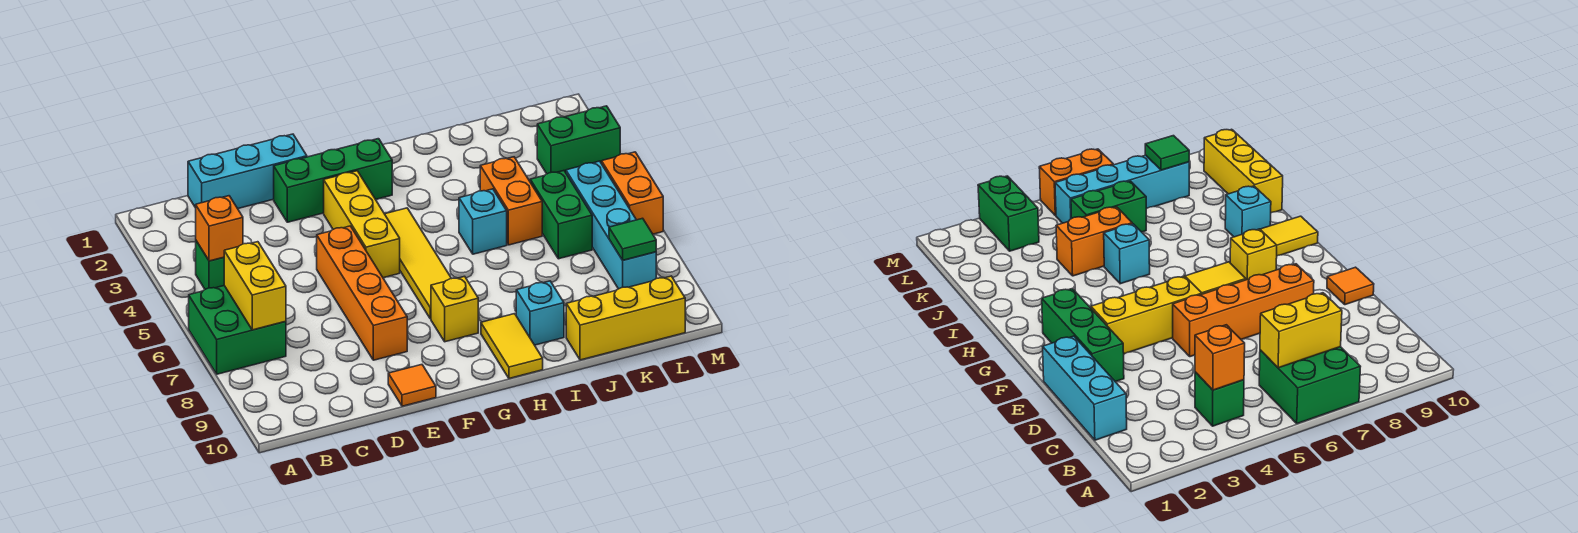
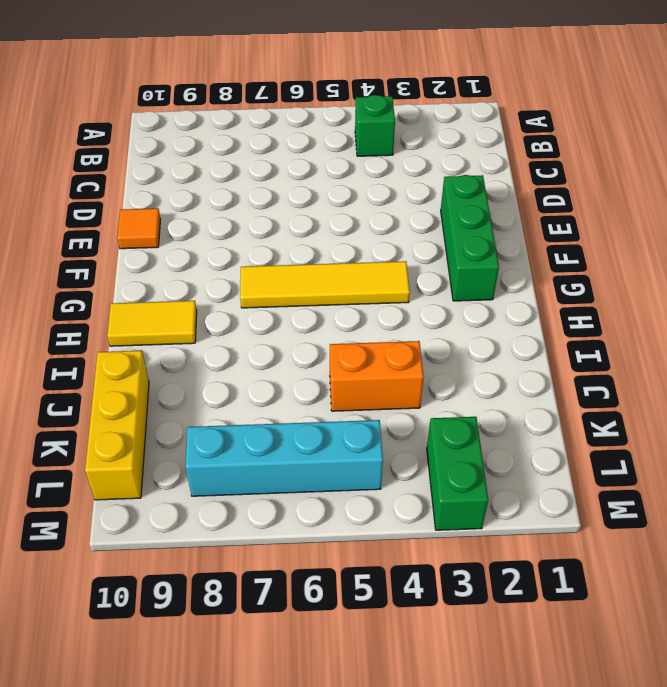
none -> green 2x2 brick [189,286,286,374]
none -> cyan 1x3 brick [188,134,307,209]
none -> orange 1x4 brick [317,226,407,360]

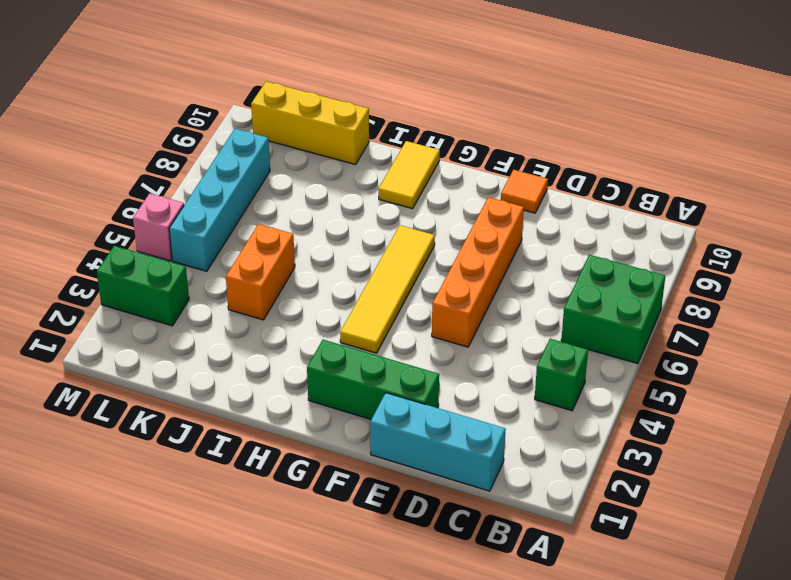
pink 1x1 brick [133,193,184,261] -> orange 1x2 brick [602,152,663,234]
none -> yellow 1x3 brick [324,171,400,278]
none -> yellow 1x1 brick [431,276,478,342]
none -> cyan 1x1 brick [459,189,507,254]

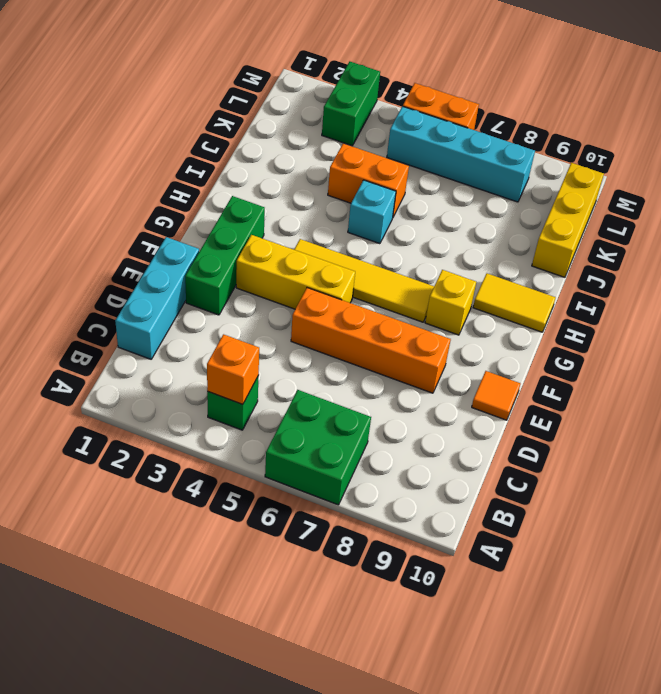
none -> cyan 1x1 brick [516,281,564,345]
none -> green 1x2 brick [530,171,592,259]
none -> yellow 1x2 brick [224,242,286,330]

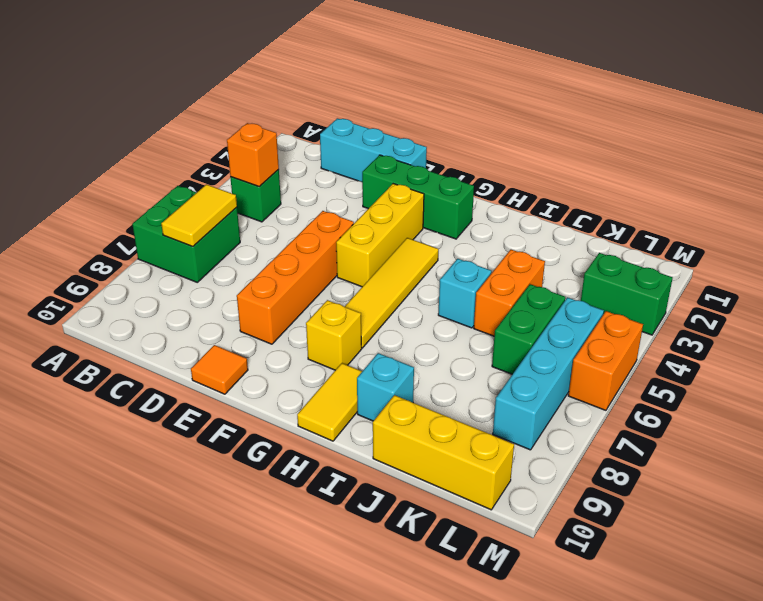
yellow 1x2 tile [161,185,237,247] -> yellow 1x2 brick [224,242,286,330]
none -> green 1x1 tile [609,218,656,260]

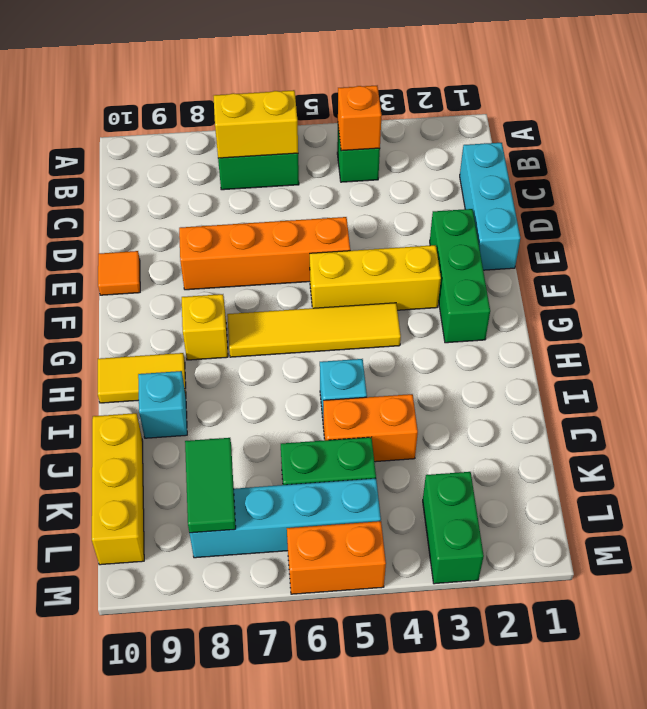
green 1x2 tile [185,438,236,533] -> green 1x1 tile [609,218,656,260]

